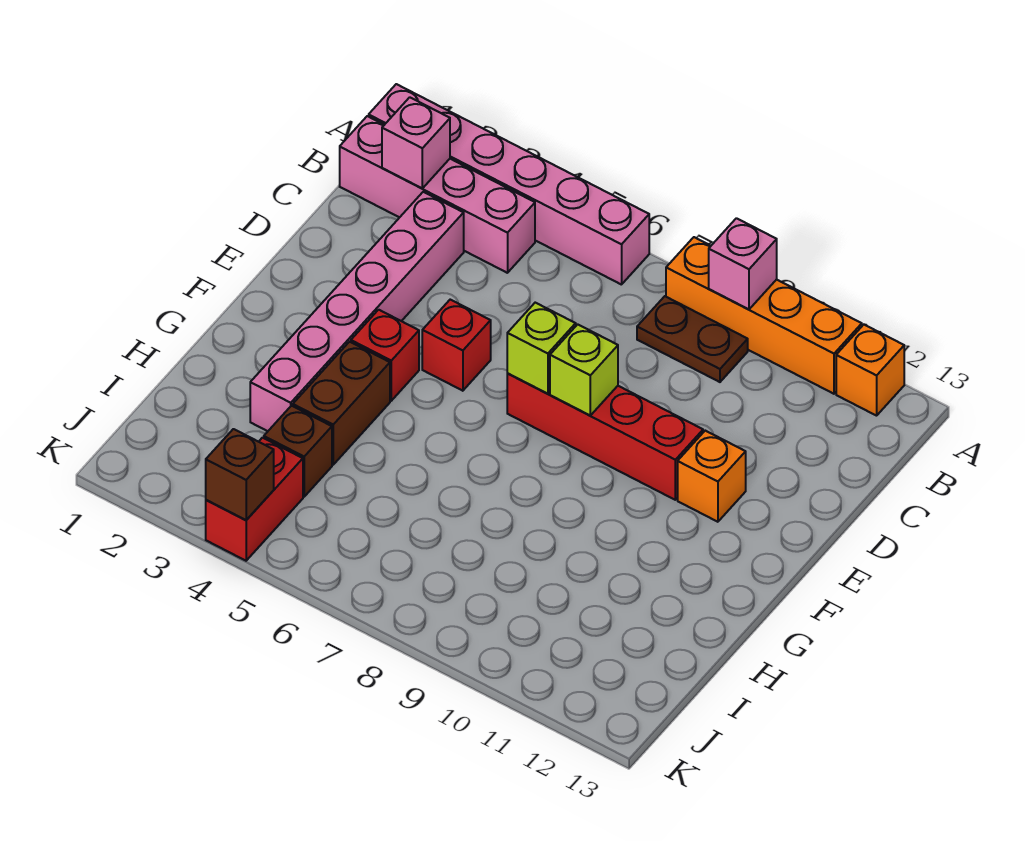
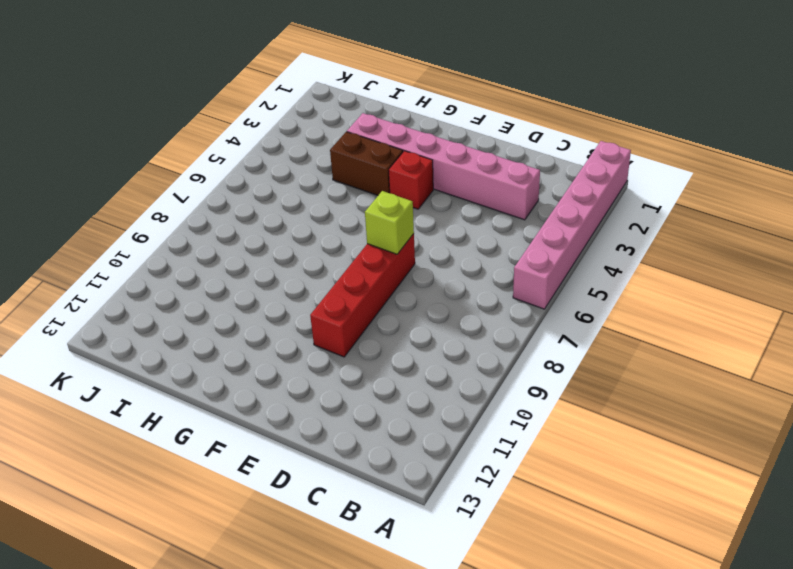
none -> orange 1x4 brick [666,237,862,394]
none -> orange 1x1 brick [836,325,904,416]
none -> pink 1x4 brick [340,116,535,273]

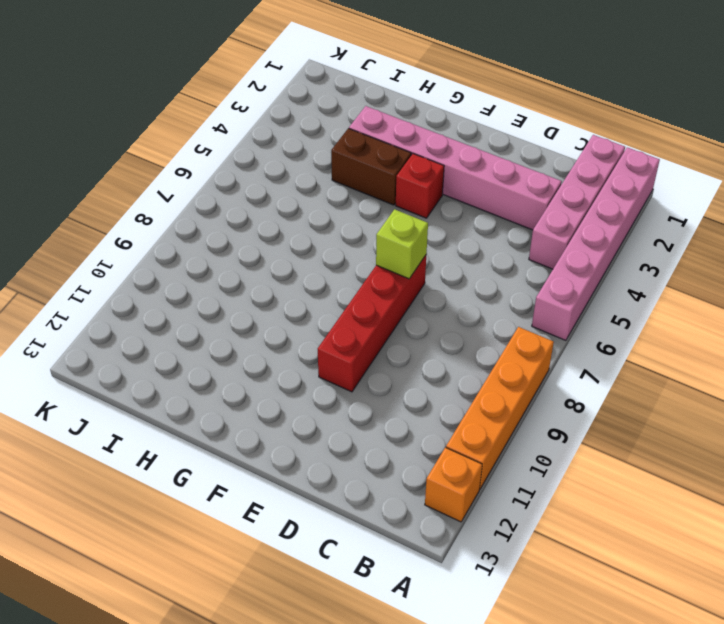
none -> brown 1x2 plate [637,296,748,382]
none -> red 1x1 brick [422,300,491,391]
none -> orange 1x1 brick [678,431,746,522]

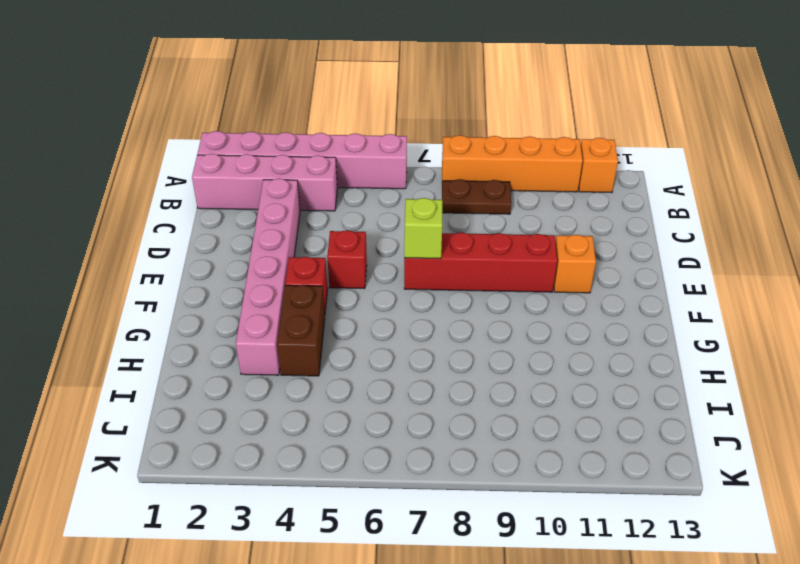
none -> brown 1x1 brick [264,406,332,497]
none -> red 1x2 brick [206,438,303,561]
none -> pink 1x1 brick [709,218,777,309]

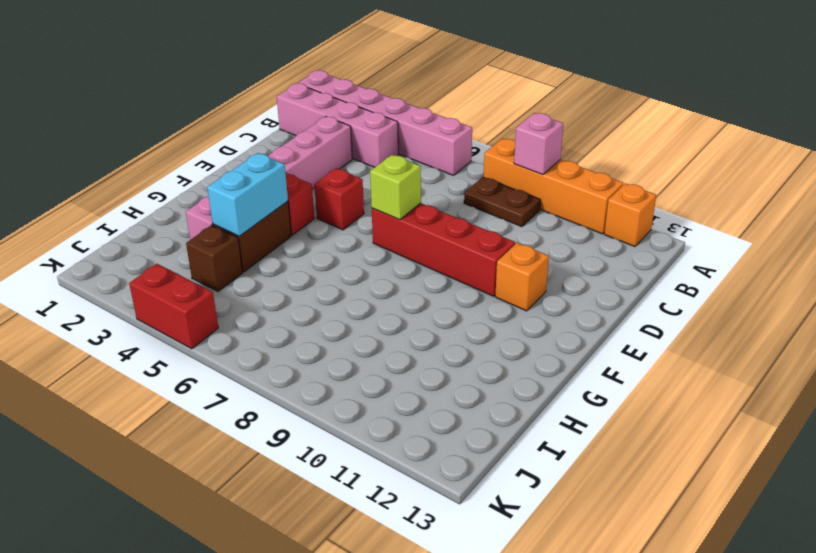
cyan 1x2 brick [207,153,288,236] -> none
red 1x2 brick [129,264,218,349] -> red 1x2 brick turned to [206,438,303,561]
none -> pink 1x1 brick [382,97,450,188]
none -> lime 1x1 brick [550,324,618,415]
none -> brown 1x1 brick [206,429,274,520]

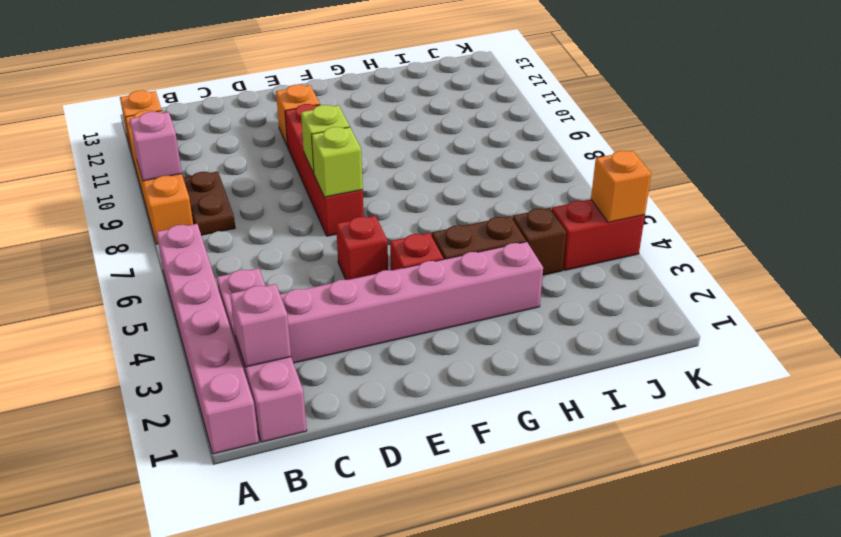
orange 1x1 brick [591,151,651,222] -> brown 1x1 brick [206,429,274,520]

